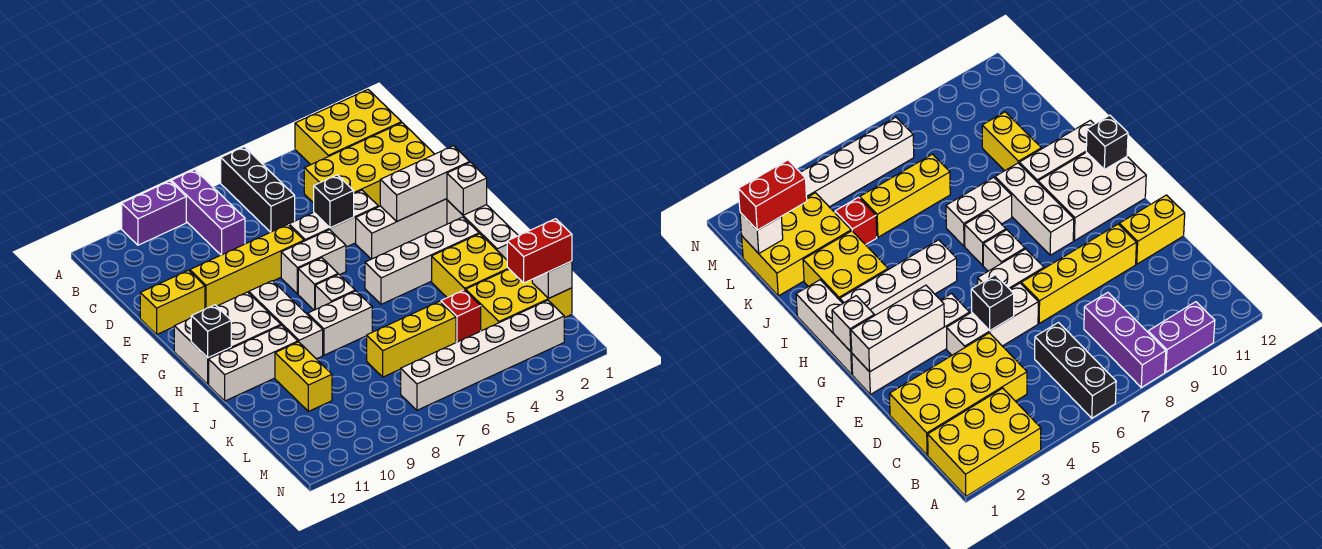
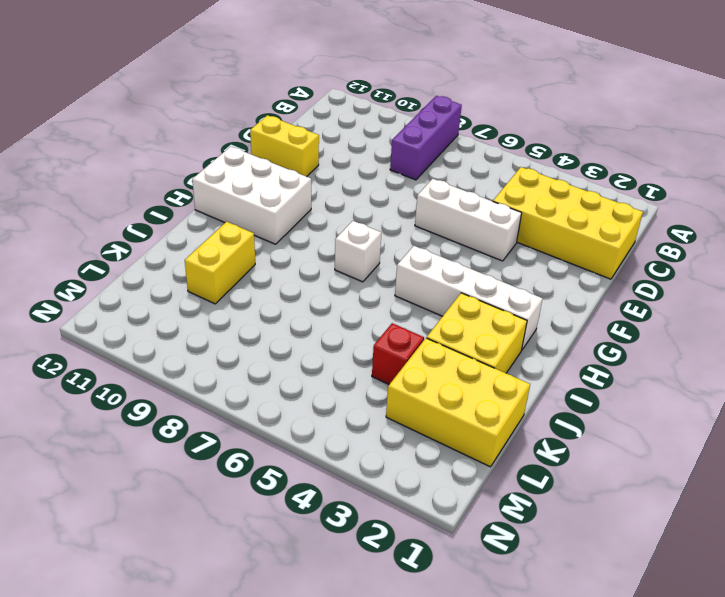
none -> yellow 2x3 brick [295,90,402,165]
none -> black 1x3 brick [221,147,295,232]
none -> purple 1x2 brick [122,181,186,245]
none -> yellow 1x4 brick [190,225,304,309]

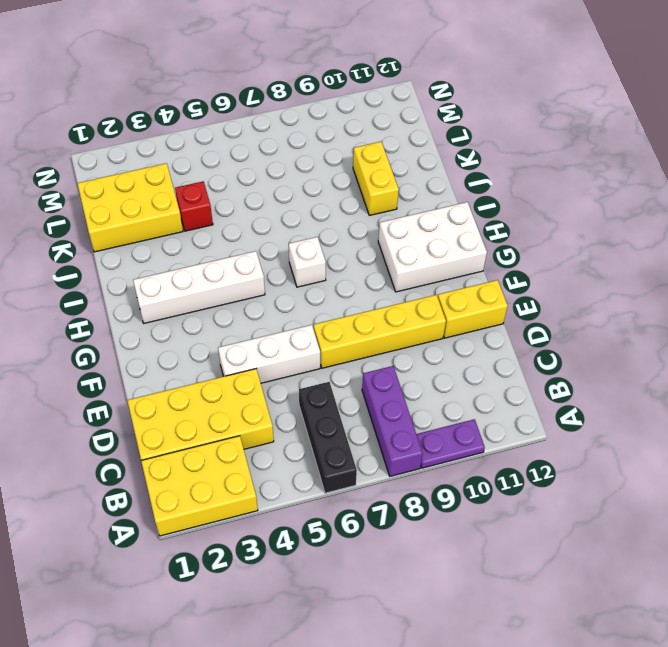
purple 1x2 plate [416,419,485,468] -> purple 1x2 brick [122,181,186,245]
none -> white 1x4 brick [356,199,447,259]
none -> white 1x2 brick [281,230,346,294]
none -> white 1x3 brick [447,200,518,260]
none -> white 1x1 brick [298,258,338,310]

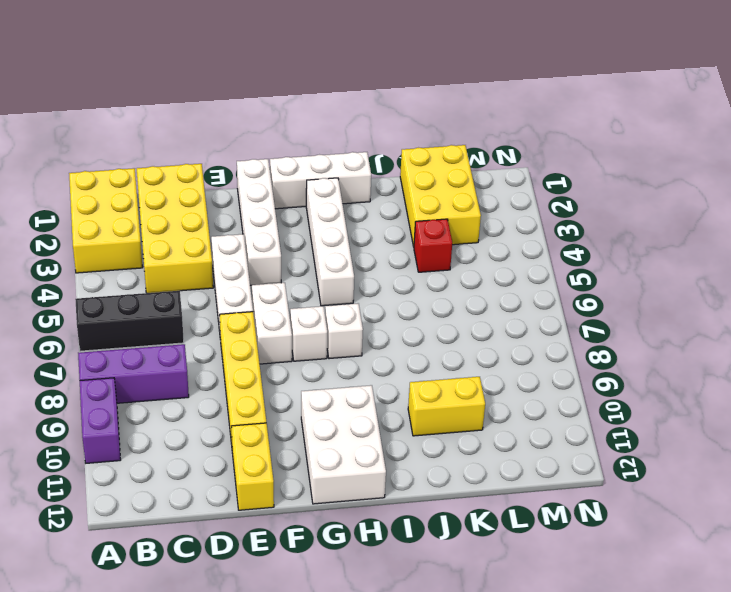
none -> white 1x3 brick [249,281,323,359]
none -> yellow 2x2 brick [432,234,509,298]
none -> white 1x2 brick [308,291,372,355]
none -> white 1x3 brick [209,325,298,401]

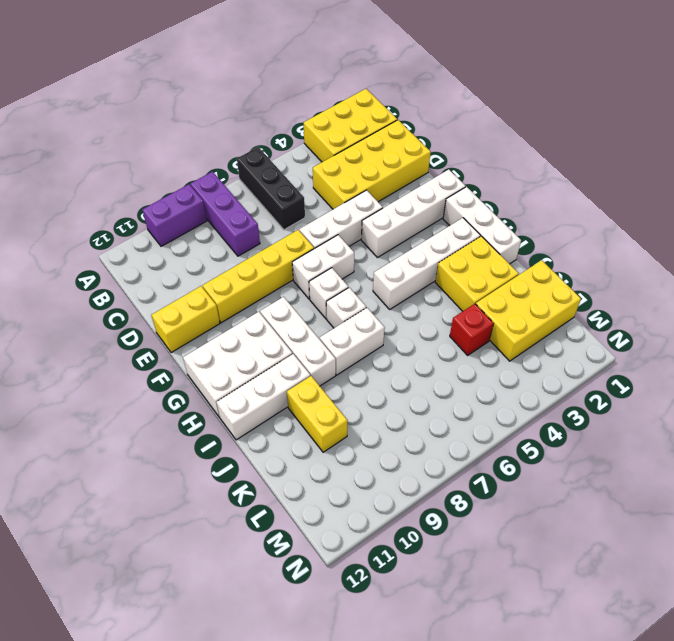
none -> yellow 1x3 brick [367,301,456,377]
none -> white 1x6 brick [401,300,564,410]
none -> black 1x1 brick [314,175,354,228]
none -> white 1x3 brick [380,146,470,222]

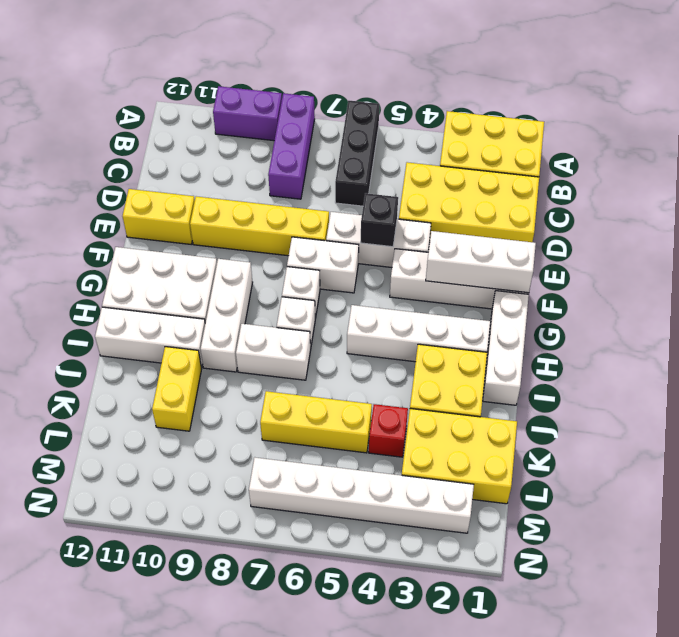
none -> white 1x1 brick [447,162,487,215]
none -> black 1x1 brick [191,305,231,358]
none -> white 1x1 brick [532,261,572,299]
none -> red 1x2 brick [507,219,572,283]

